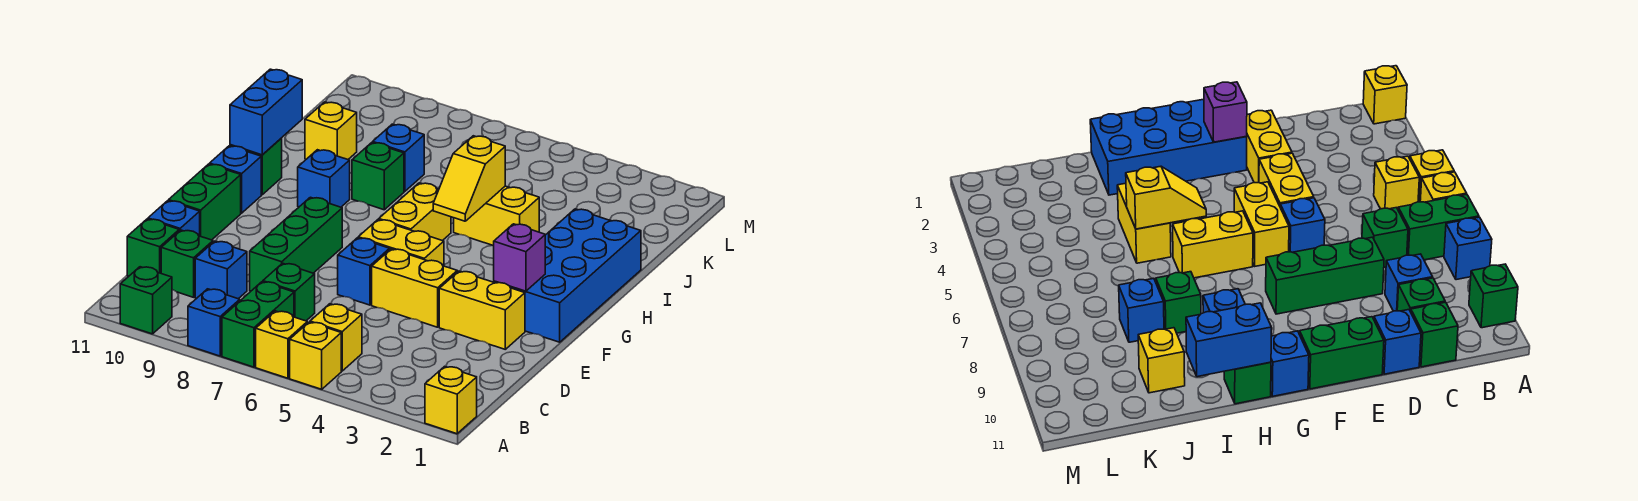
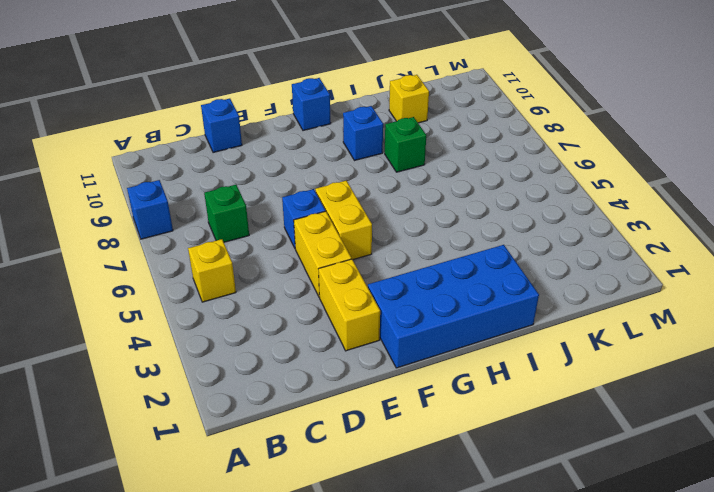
none -> yellow 1x1 brick [425,366,477,434]
none -> yellow 1x1 brick [290,322,341,389]
none -> yellow 1x1 brick [256,311,307,378]
none -> green 1x2 brick [222,282,294,367]

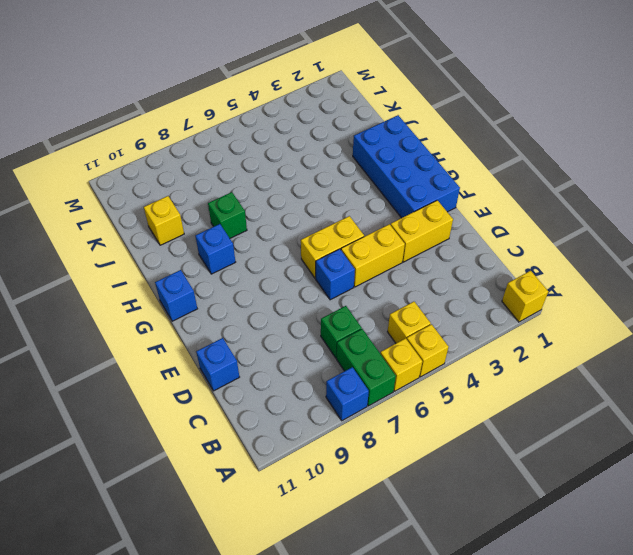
none -> green 1x1 brick [120,267,172,334]
none -> blue 1x1 brick [195,241,247,299]
none -> green 1x1 brick [161,230,213,297]
none -> green 1x1 brick [127,219,179,276]

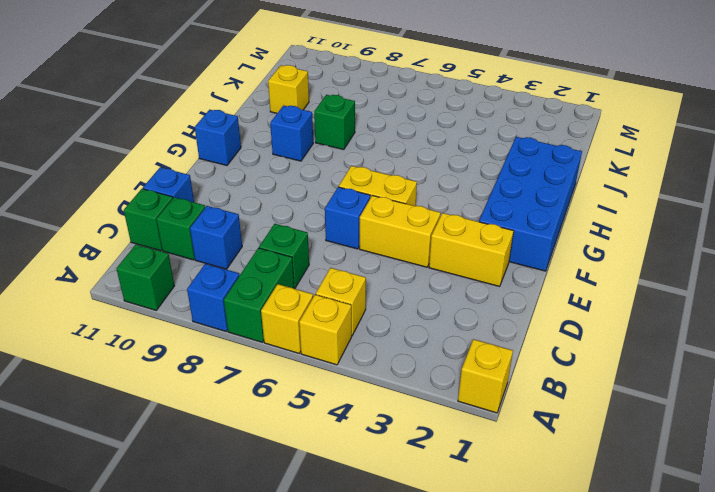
none -> green 1x3 brick [250,197,342,291]
none -> green 1x2 brick [169,164,241,240]
none -> yellow 1x2 brick [379,183,451,241]
none -> green 1x1 brick [230,138,282,195]

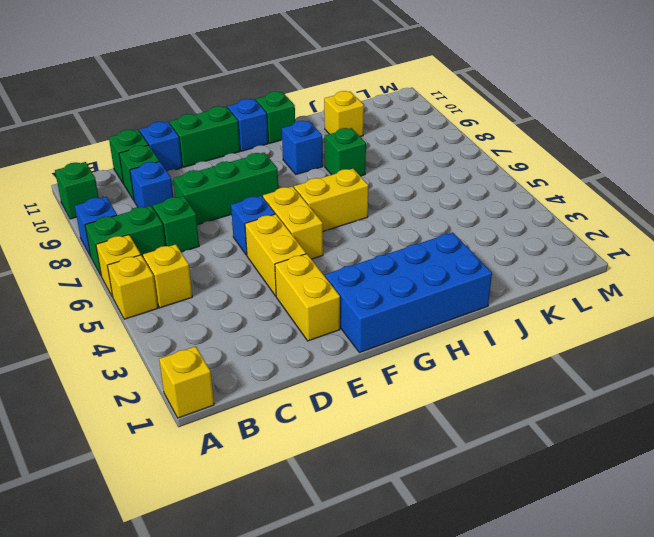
none -> yellow 1x2 brick [454,186,539,246]
none -> blue 1x1 brick [373,124,424,192]
none -> purple 1x1 brick [494,224,545,291]
none -> yellow 1x2 slope [433,136,505,221]

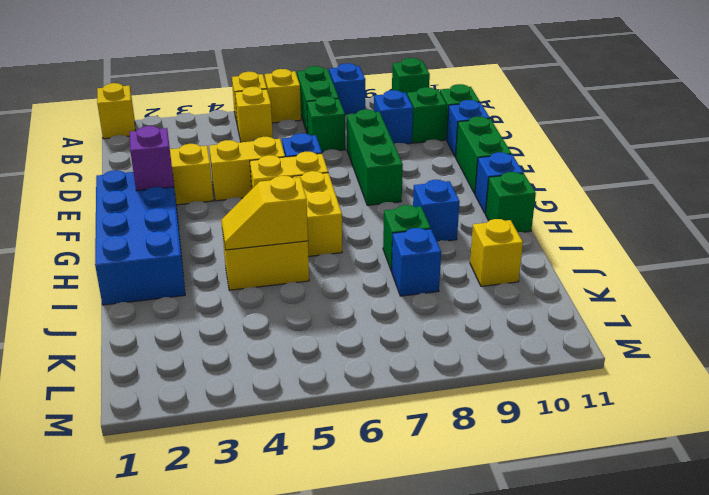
yellow 1x2 slope [221,176,308,250] -> yellow 1x2 slope turned to [433,136,505,221]
none -> blue 1x2 brick [230,69,302,155]

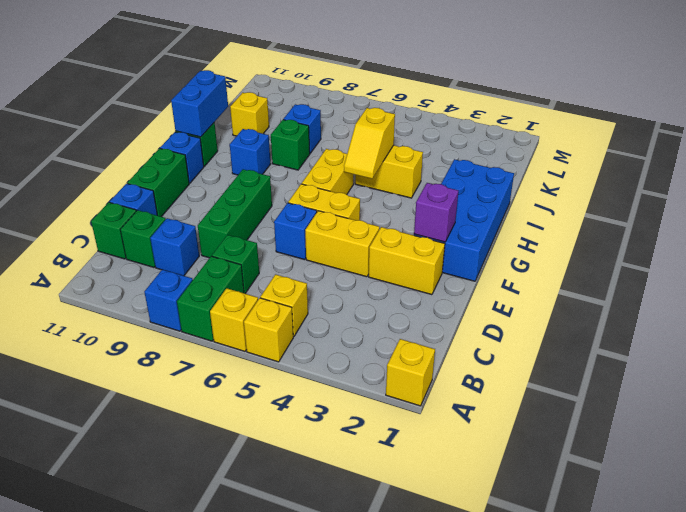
none -> green 1x1 brick [120,267,172,334]

